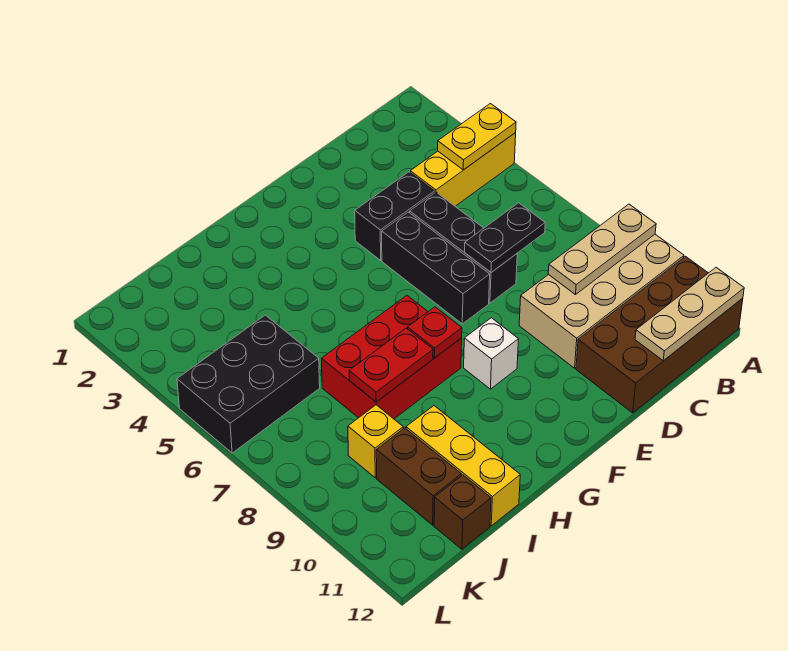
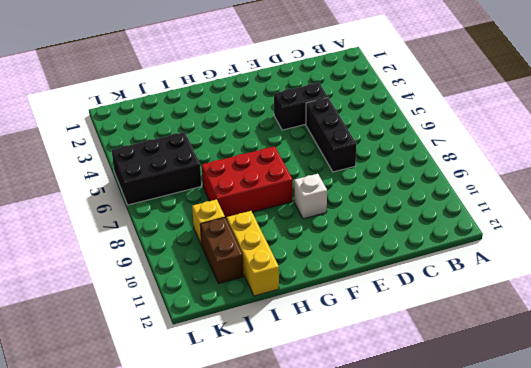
none -> yellow 1x3 brick [410,133,516,206]
none -> tan 2x4 brick [519,234,684,368]
none -> brown 2x4 brick [576,257,743,413]

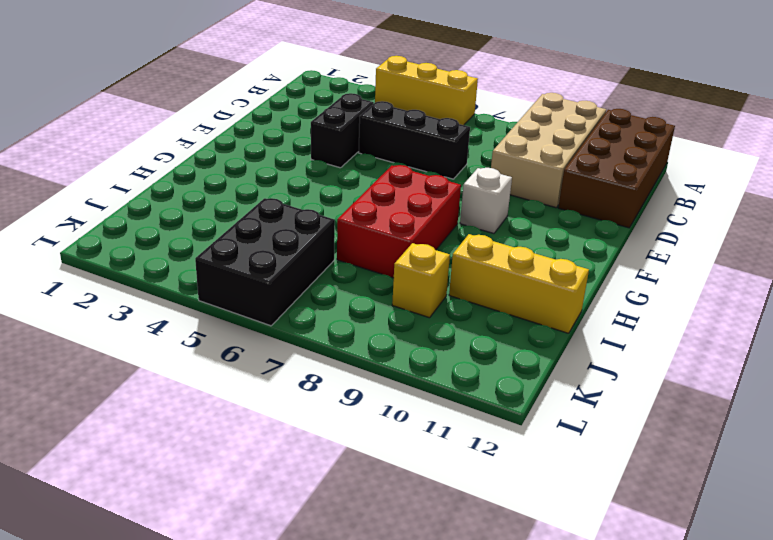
yellow 1x3 brick [375,56,478,125] -> yellow 1x3 brick turned to [410,133,516,206]
none -> black 1x3 brick [382,212,490,324]
none -> brown 1x2 brick [376,428,461,525]
none -> brown 1x1 brick [434,475,491,549]

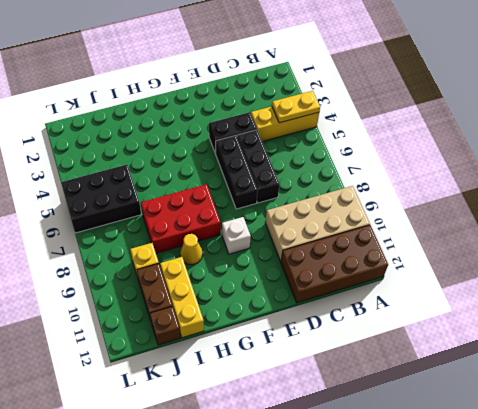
yellow 1x1 cone [180,234,203,265] -> none
none -> tan 1x3 plate [548,204,656,295]
none -> tan 1x3 plate [635,268,744,361]
none -> black 1x2 plate [465,203,545,272]

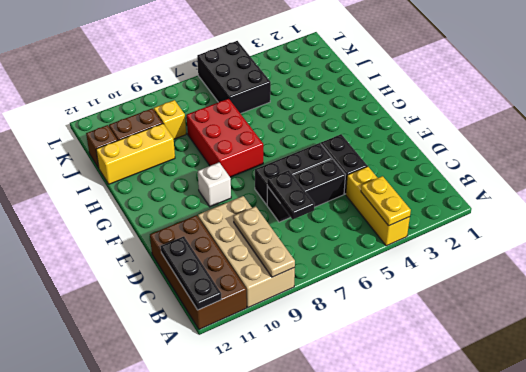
black 1x3 plate [161,236,222,310] -> tan 1x3 plate [635,268,744,361]
none -> red 1x1 plate [408,307,462,358]
none -> red 1x2 plate [349,328,433,402]

